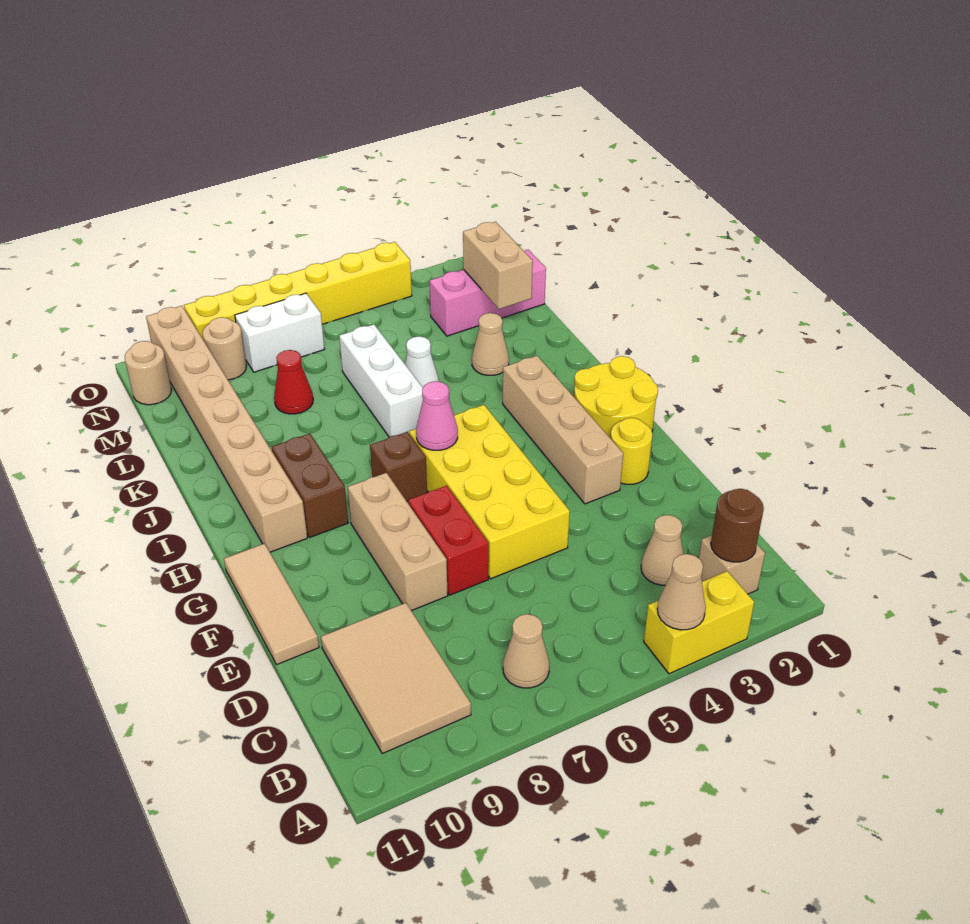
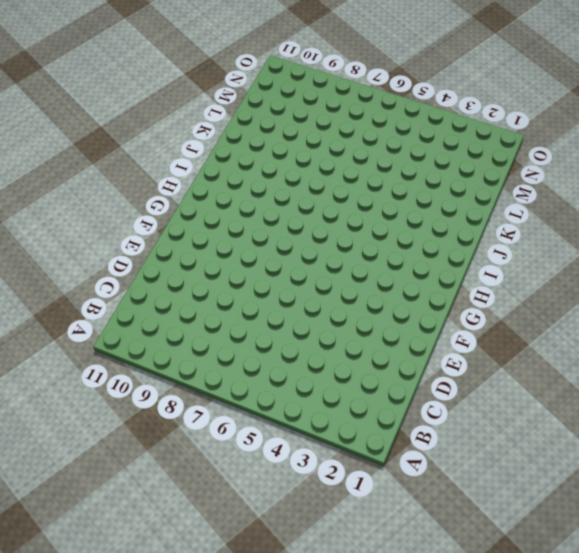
none -> yellow 1x2 brick [644,571,754,674]
none -> tan 1x1 brick [699,535,765,594]
none -> tan 1x1 cone [503,614,549,688]

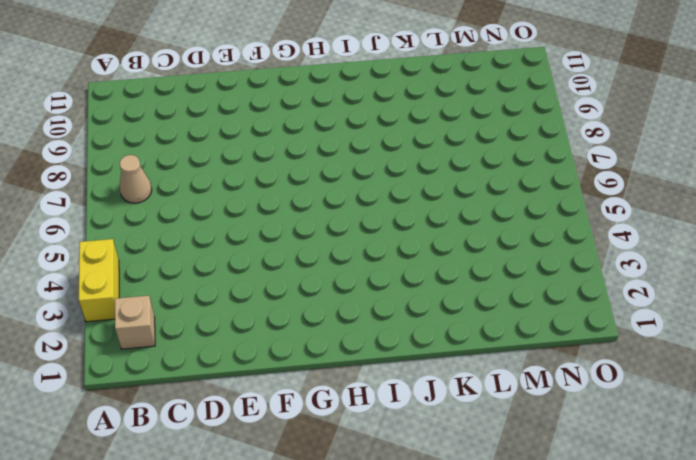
none -> tan 2x3 tile [321,603,471,753]
none -> tan 1x1 cone [641,515,683,585]
none -> yellow 2x4 brick [409,405,570,579]

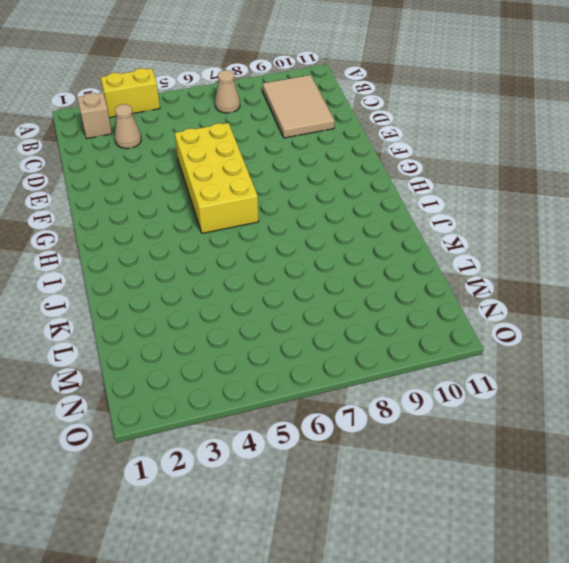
none -> red 1x2 brick [408,486,489,595]
none -> tan 1x3 brick [348,473,448,611]
none -> tan 1x3 tile [224,544,319,665]

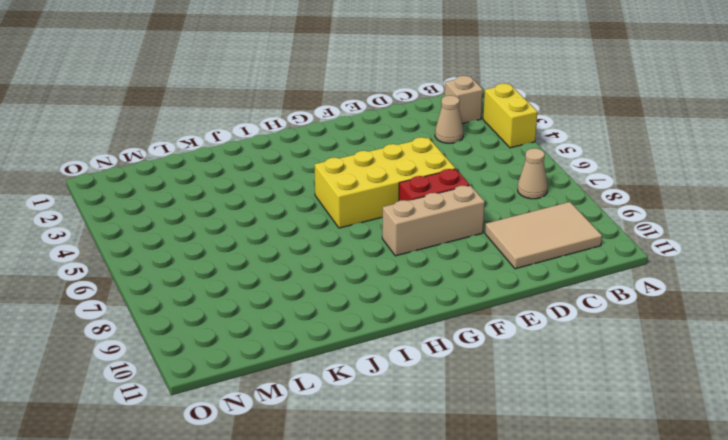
none -> tan 1x3 tile [224,544,319,665]
none -> yellow 1x1 round brick [610,418,652,484]
none -> tan 1x4 brick [503,356,623,504]

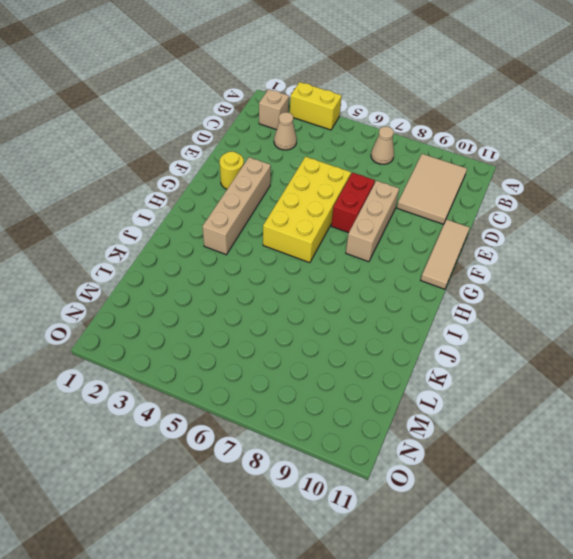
none -> yellow 2x2 round brick [574,356,658,437]
none -> brown 1x1 brick [370,432,427,501]
none -> brown 1x2 brick [272,433,348,538]

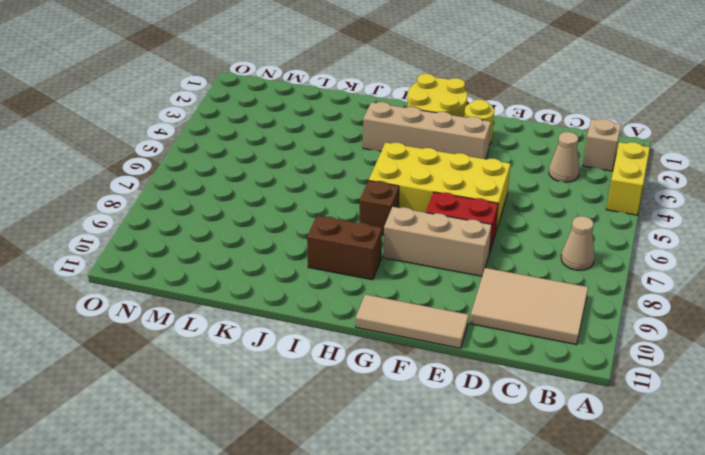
none -> tan 1x8 brick [146,306,307,552]
none -> white 1x3 brick [339,324,423,437]
none -> tan 1x1 cone [472,313,509,375]

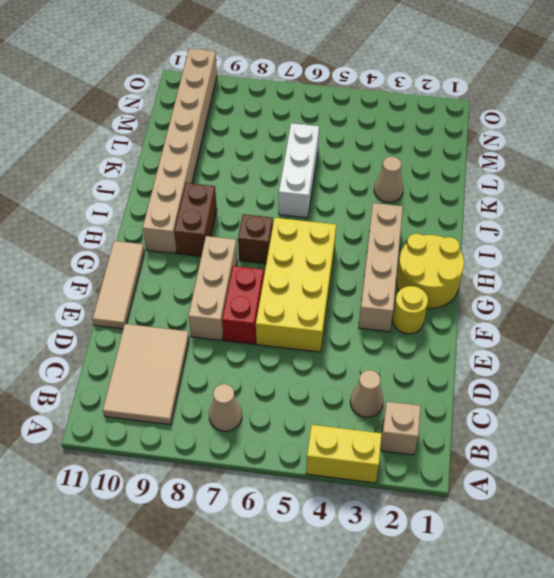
none -> white 1x1 cone [405,336,439,387]
none -> red 1x1 cone [274,350,313,414]
none -> pink 1x3 brick [429,250,546,336]

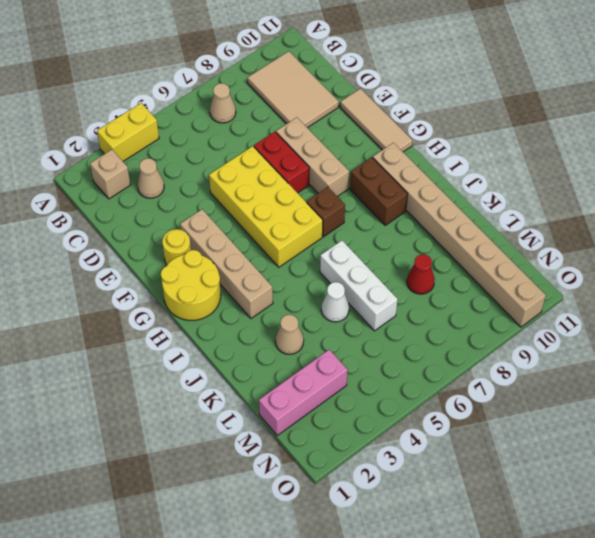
none -> white 1x2 brick [235,293,324,372]
none -> tan 1x1 round brick [202,317,246,380]
none -> tan 1x1 round brick [125,341,171,405]

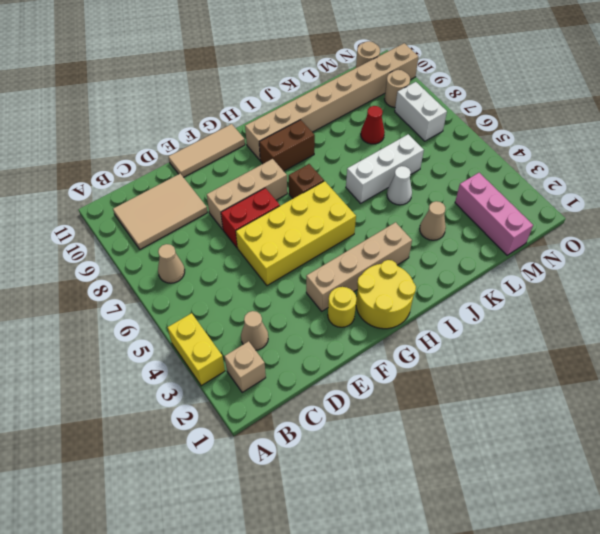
none -> yellow 1x6 brick [184,242,412,340]
none -> tan 1x1 cone [657,554,706,630]
none -> brown 1x1 round brick [711,489,764,562]

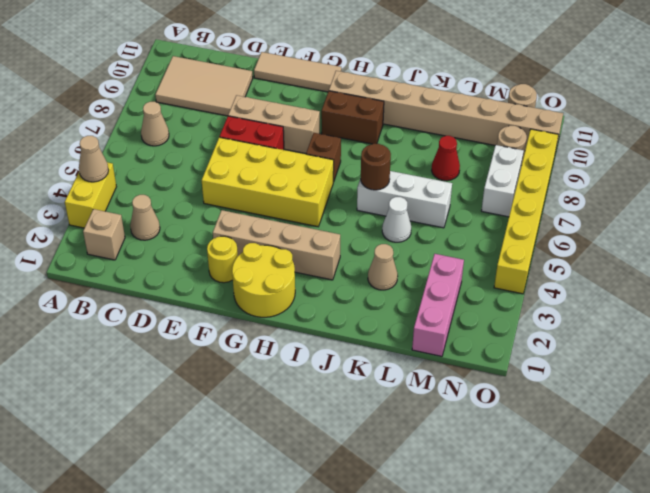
brown 1x1 round brick [361,144,391,190] -> brown 1x1 round brick moved to [711,489,764,562]
none -> pink 1x1 cone [416,381,458,450]
none -> tan 1x2 brick [463,222,533,309]

